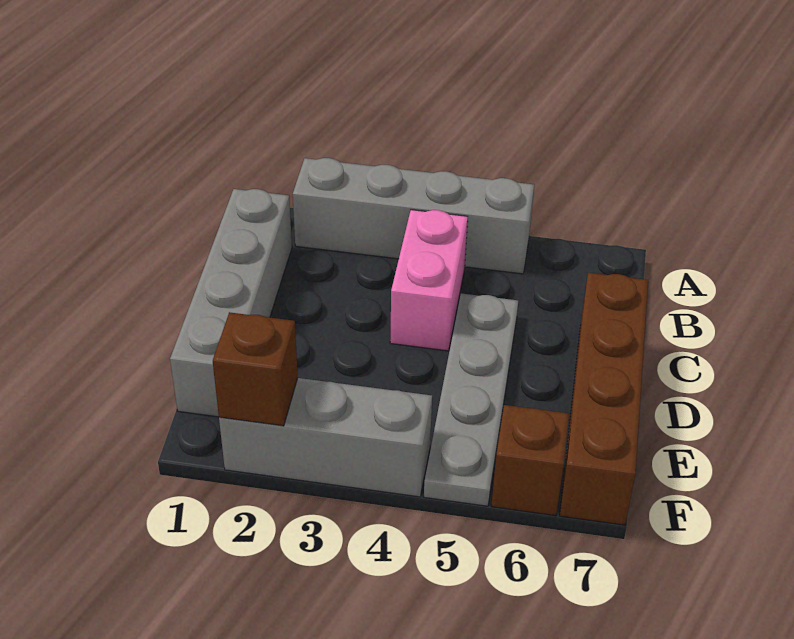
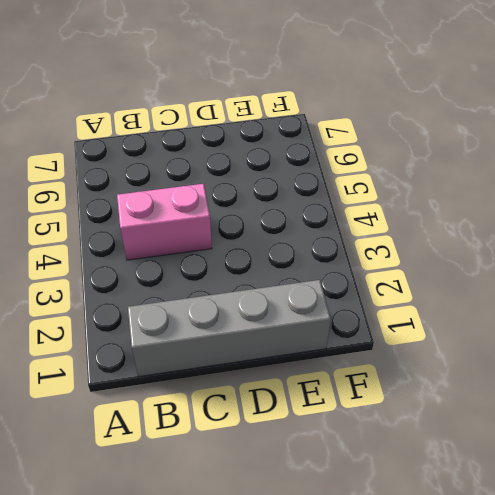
none -> grey 1x4 brick [293,158,534,274]
none -> grey 1x4 plate [424,293,518,506]

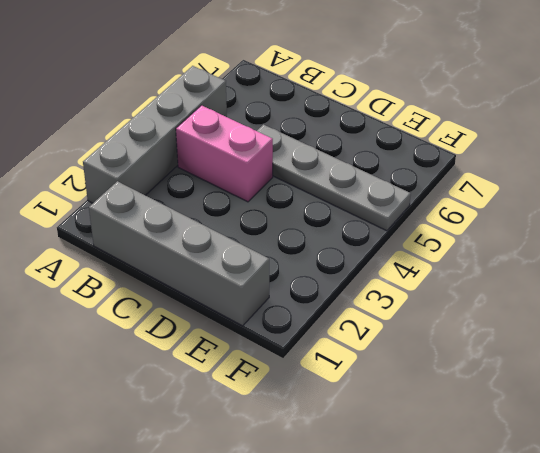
none -> brown 1x4 brick [560,273,648,525]
none -> grey 1x3 brick [219,378,432,497]

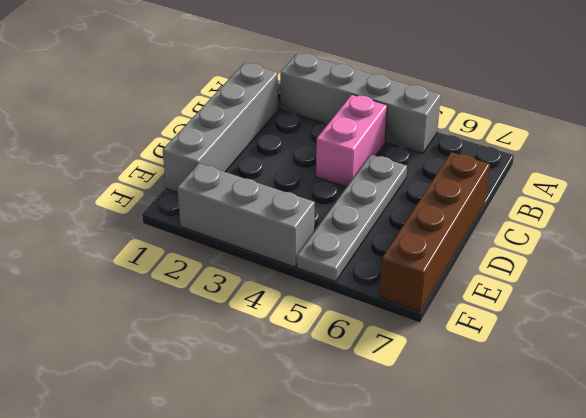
none -> brown 1x1 brick [491,405,569,516]
none -> brown 1x1 brick [213,312,298,426]

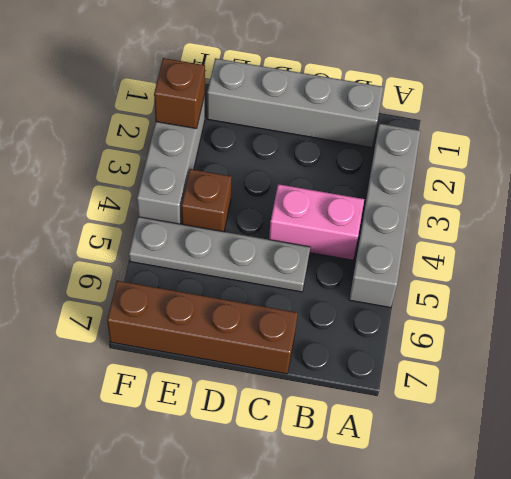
brown 1x1 brick [181,169,232,232] -> brown 1x1 brick moved to [491,405,569,516]

